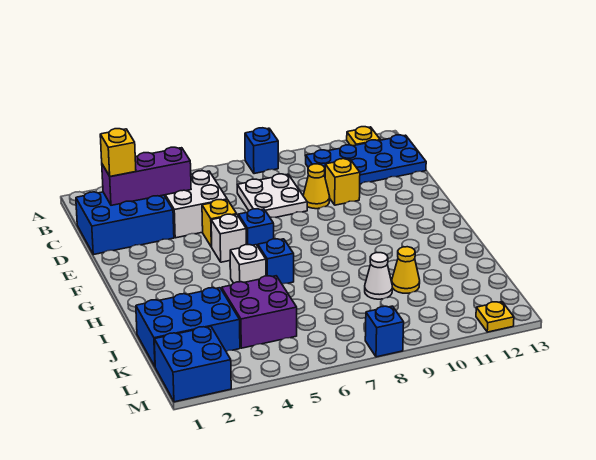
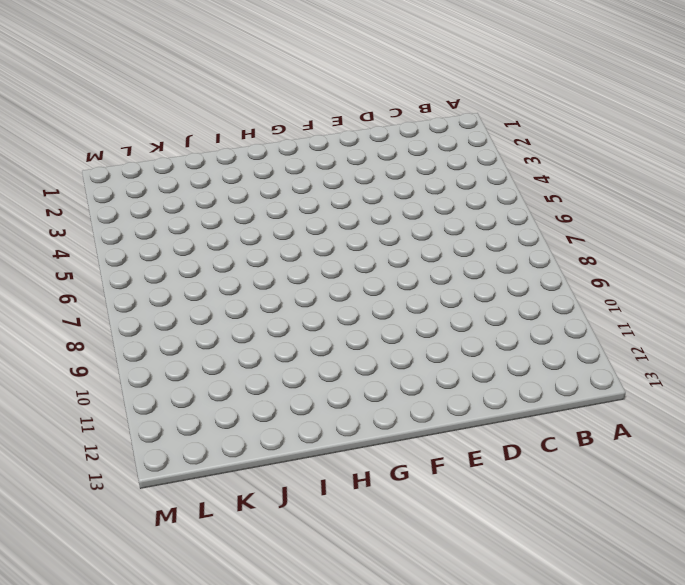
none -> blue 1x1 brick [245,128,278,174]
none -> yellow 1x1 plate [347,127,380,146]
none -> blue 2x4 plate [306,135,426,184]

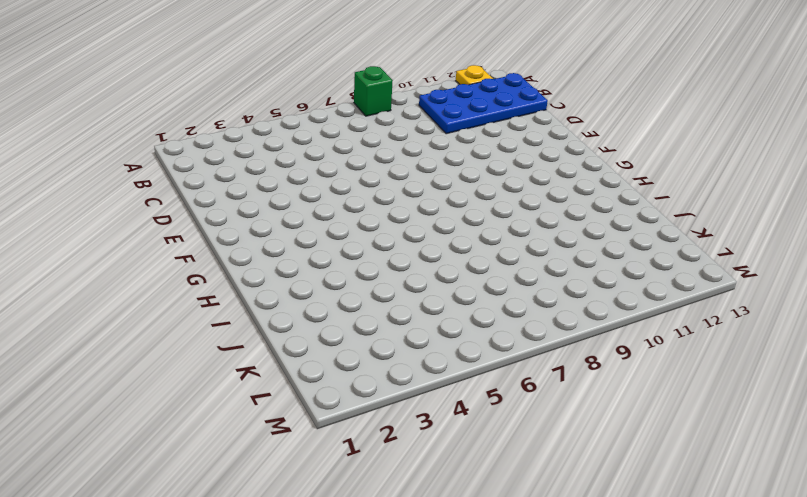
green 1x1 brick [354,66,393,116] -> blue 1x1 brick [245,128,278,174]
none -> blue 2x3 brick [76,192,174,255]
none -> white 2x2 brick [164,171,227,238]
none -> white 2x2 plate [237,174,307,217]

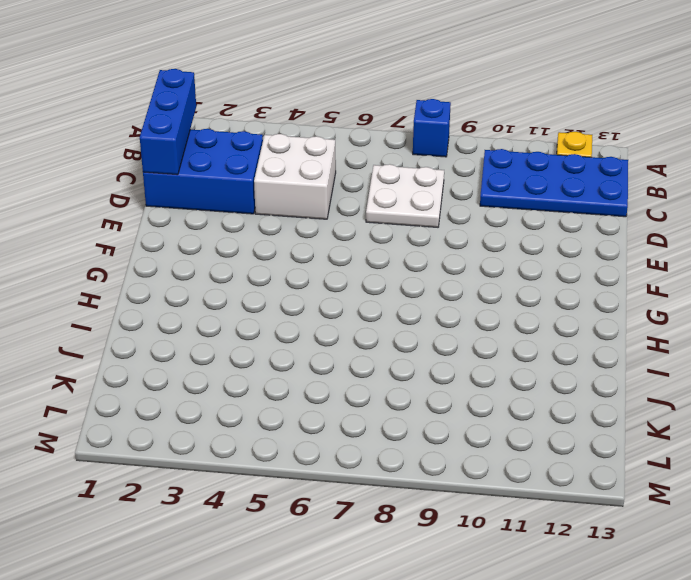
blue 1x3 brick [140,69,196,175] -> none
none -> yellow 1x1 cone [303,164,330,209]
none -> yellow 1x1 brick [325,159,360,205]
none -> yellow 1x1 brick [202,200,237,247]

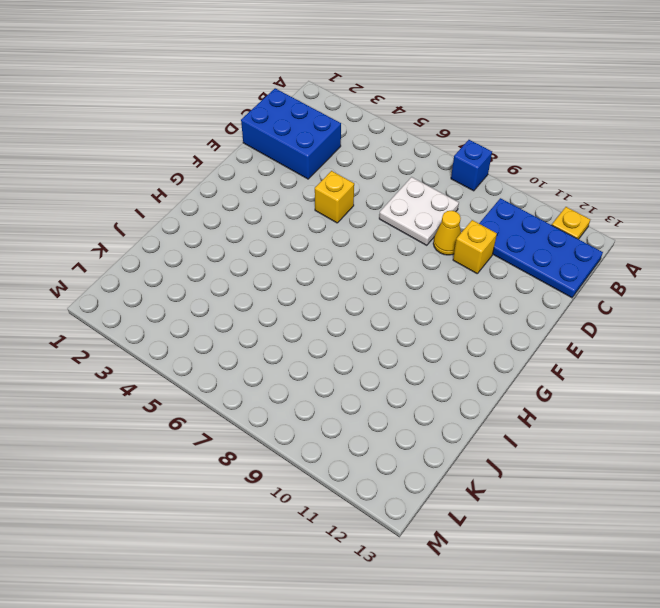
none -> white 2x2 brick [164,171,227,238]
none -> white 1x1 brick [211,214,246,262]
none -> blue 1x1 brick [238,209,274,246]

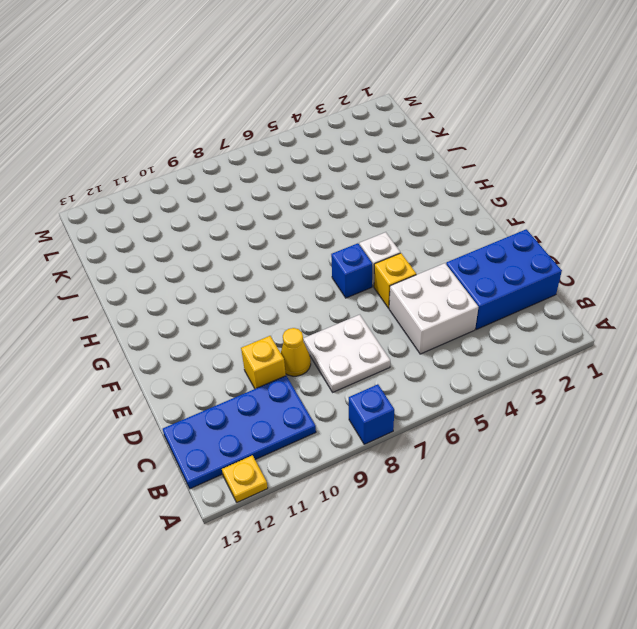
none -> white 1x1 brick [230,245,266,283]
none -> blue 1x1 brick [258,239,294,284]
none -> blue 2x3 brick [136,288,240,366]

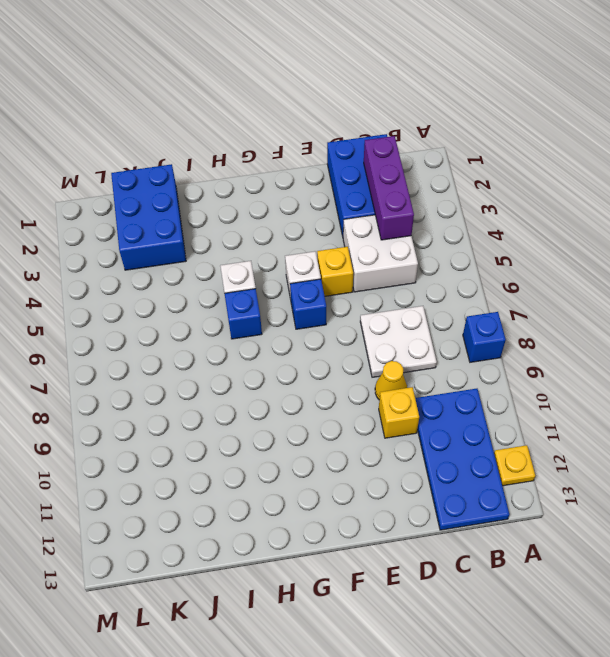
none -> purple 2x2 brick [222,276,297,348]
none -> white 1x1 cone [365,253,392,299]
none -> yellow 1x1 cone [392,247,420,293]

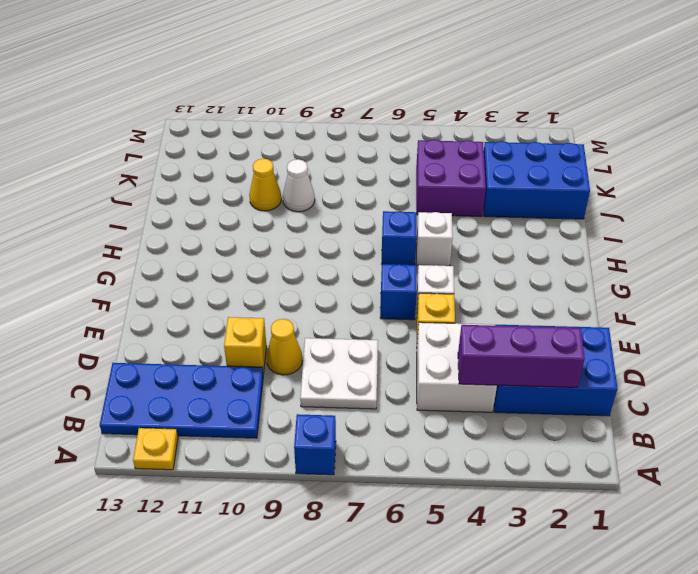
none -> blue 2x2 brick [154,327,231,402]
none -> blue 1x1 brick [365,306,404,357]
none -> yellow 1x1 plate [476,302,514,332]

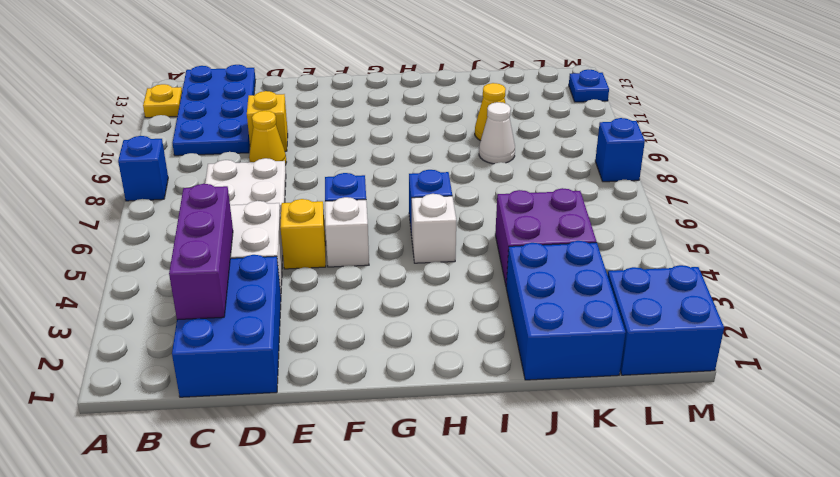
blue 1x1 plate [569,70,609,102] -> yellow 1x1 plate [476,302,514,332]
none -> yellow 1x1 brick [100,129,136,177]

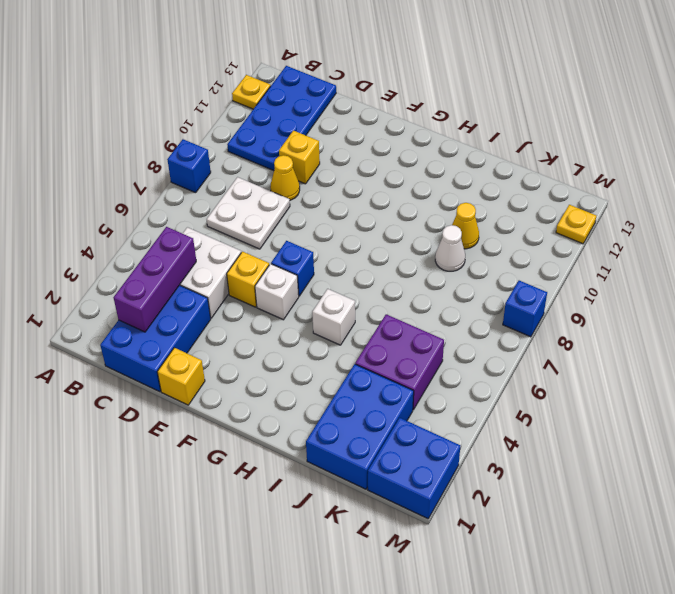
yellow 1x1 brick [157,348,205,405] -> yellow 1x1 brick moved to [100,129,136,177]
none -> blue 1x1 brick [258,239,294,284]

